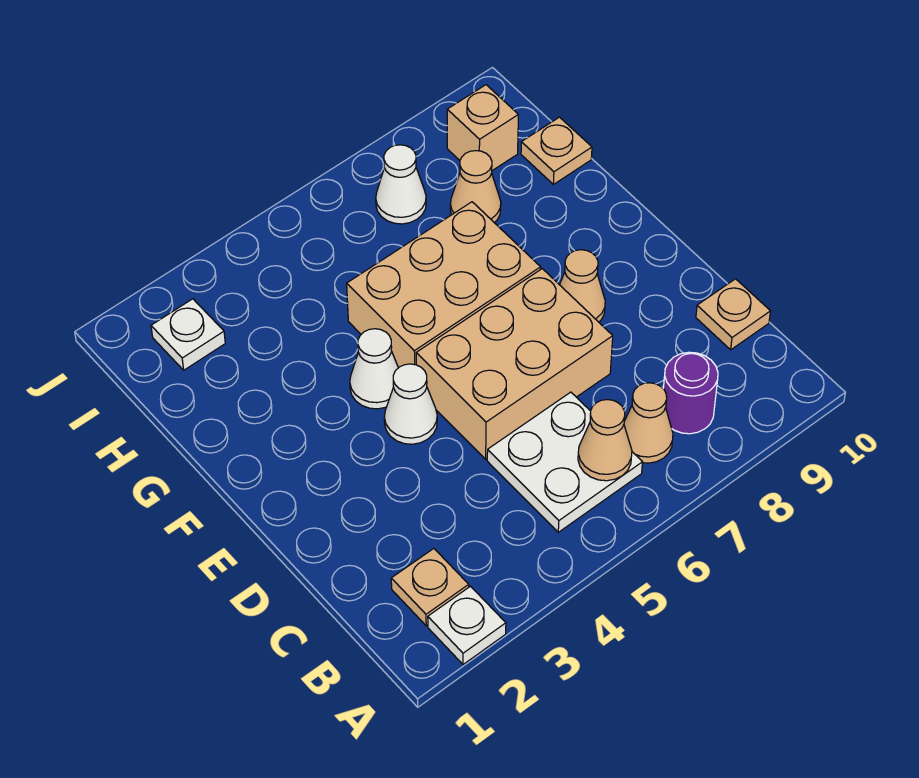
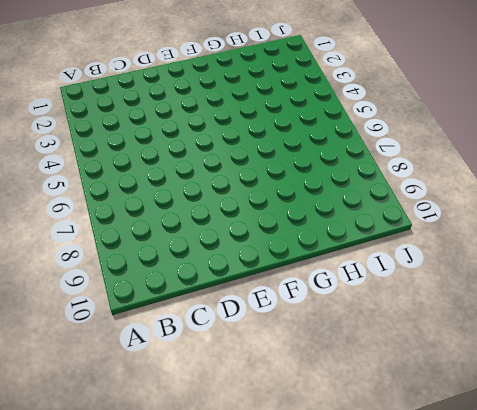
none -> white 1x1 plate [428,586,506,664]
none -> tan 1x1 plate [391,549,469,626]
none -> white 2x2 plate [487,392,643,532]

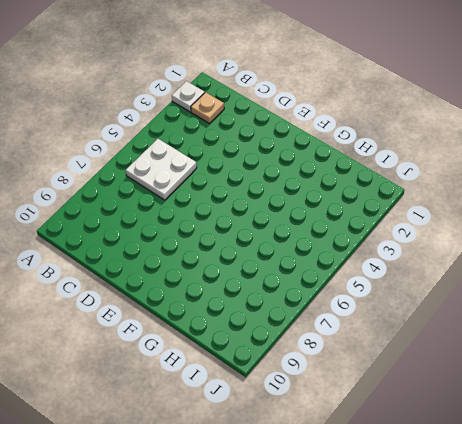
none -> tan 1x1 cone [624,383,673,463]
none -> purple 1x1 round brick [663,352,718,434]
none -> tan 1x1 plate [696,279,771,350]

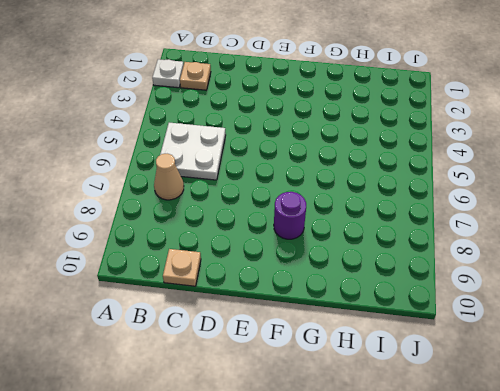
purple 1x1 round brick [274,192,306,239] -> purple 1x1 round brick moved to [663,352,718,434]
none -> tan 2x3 brick [416,269,613,459]
none -> white 1x1 cone [384,364,437,444]
none -> tan 1x1 cone [560,250,605,322]

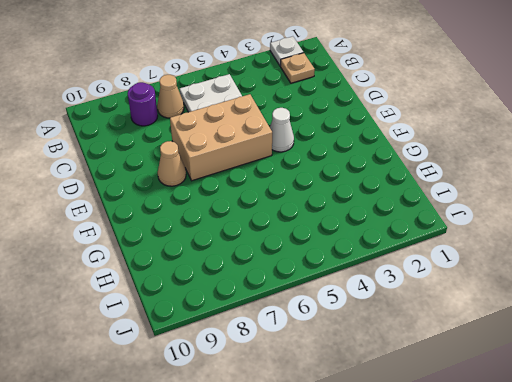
none -> tan 1x1 plate [696,279,771,350]
none -> white 1x1 cone [350,329,398,409]
none -> tan 2x3 brick [347,202,541,368]

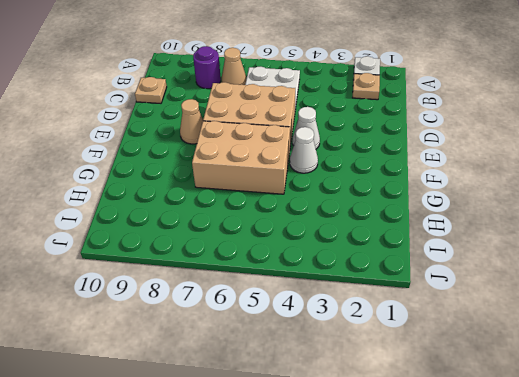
none -> tan 1x1 cone [450,151,501,223]
none -> tan 1x1 plate [521,117,592,184]
none -> white 1x1 plate [151,299,225,370]

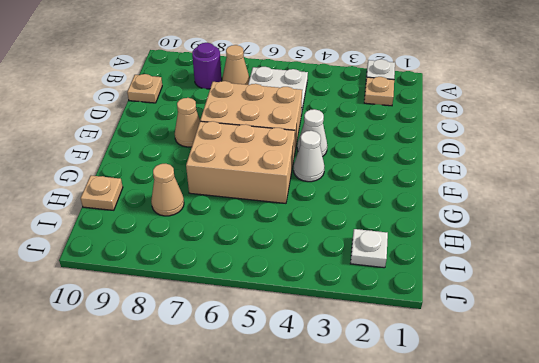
none -> white 1x1 cone [376,145,426,224]
none -> tan 1x1 brick [447,85,518,171]
none -> tan 1x1 cone [578,400,632,481]

